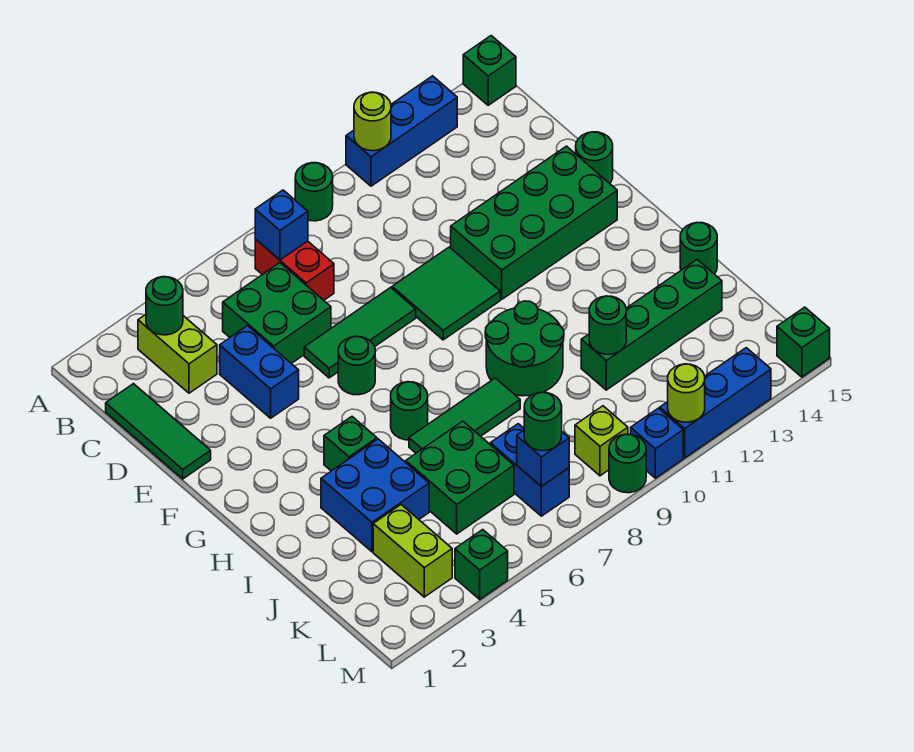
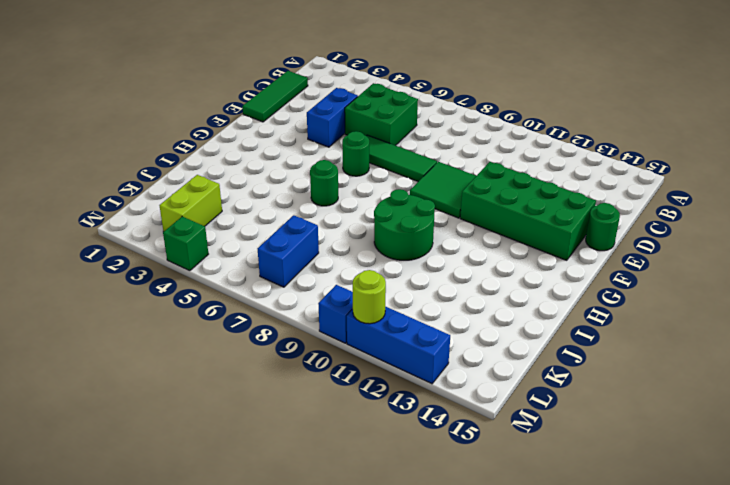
none -> green 1x1 round brick [295,163,333,221]
none -> blue 1x3 brick [346,76,457,186]
none -> green 1x1 brick [463,36,516,105]
none -> lime 1x2 brick [138,315,217,393]

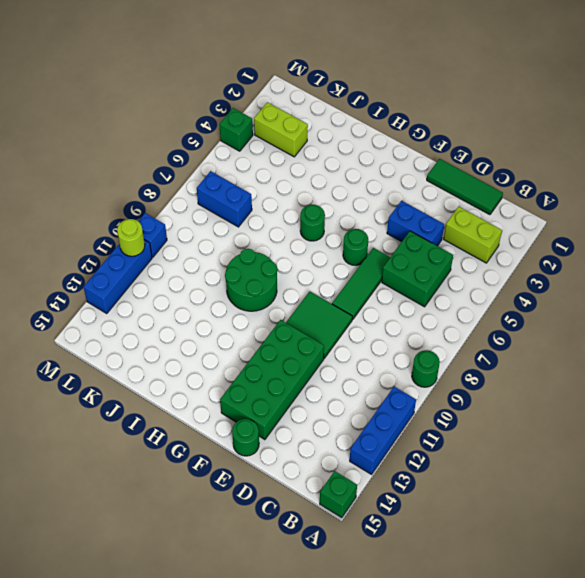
none -> red 1x2 brick [255,239,334,300]
none -> green 1x1 brick [324,417,377,471]
none -> blue 2x2 brick [321,439,429,552]
none -> green 1x3 tile [409,378,520,453]

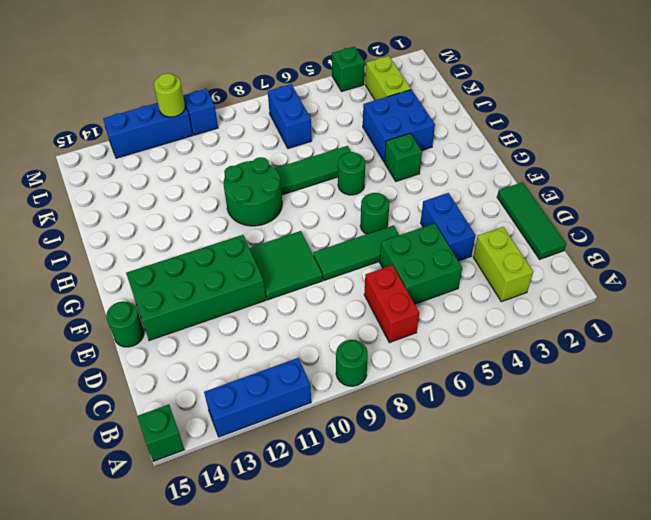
none -> green 1x1 round brick [680,223,717,274]
none -> green 2x2 brick [406,421,514,534]
none -> green 1x4 brick [581,260,722,390]
none -> lime 1x1 brick [575,406,628,476]

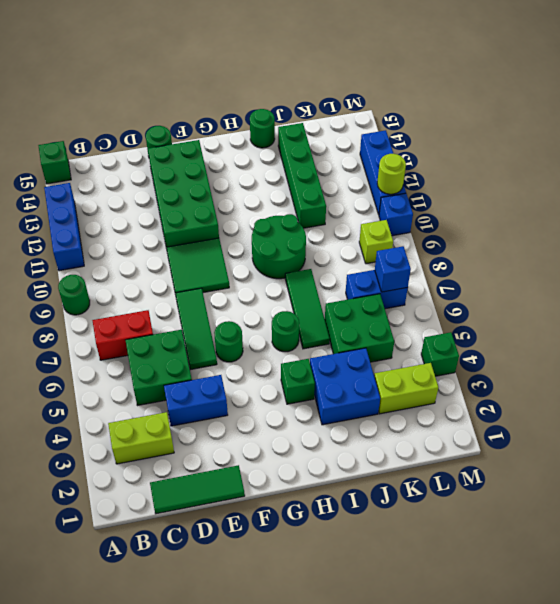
none -> green 1x1 round brick [609,434,646,493]
none -> green 1x1 brick [777,307,830,377]
none -> lime 1x1 round brick [354,92,391,151]
none -> green 1x1 round brick [146,277,183,335]

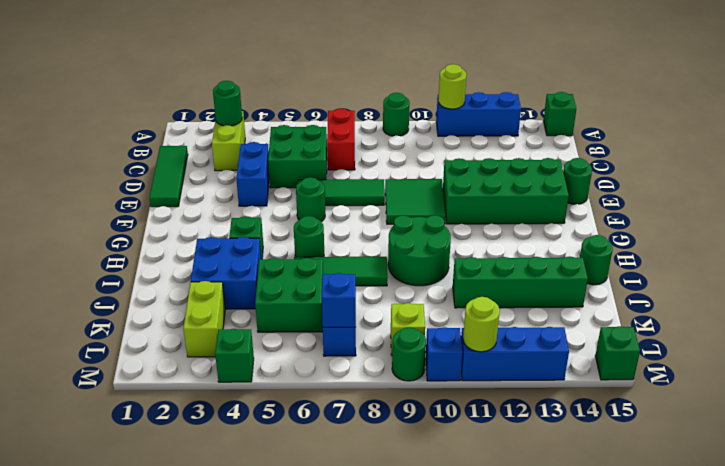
none -> blue 1x1 brick [255,190,308,260]
none -> green 1x1 round brick [589,296,626,354]
none -> green 1x1 round brick [524,392,562,451]

